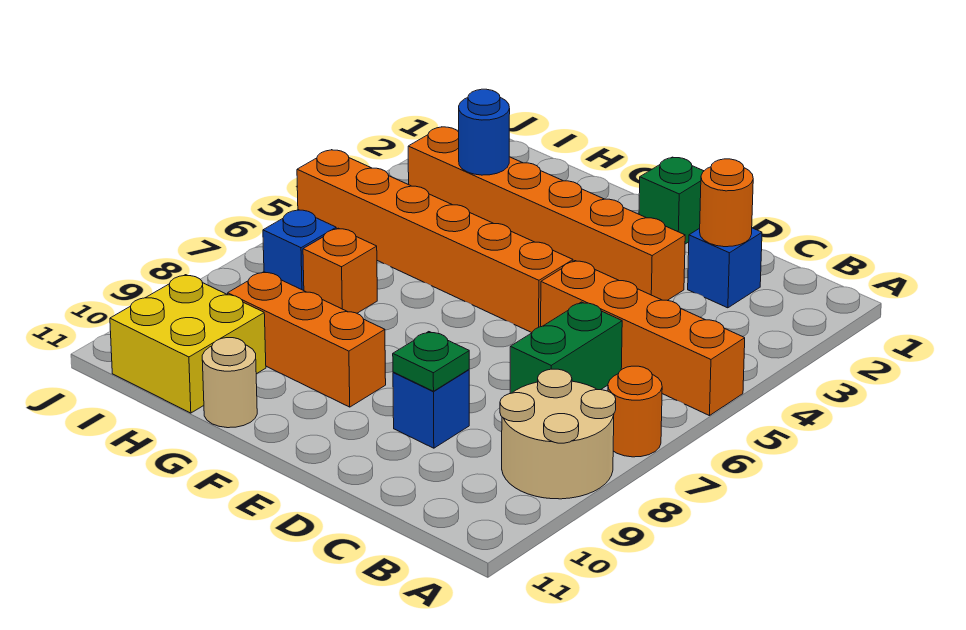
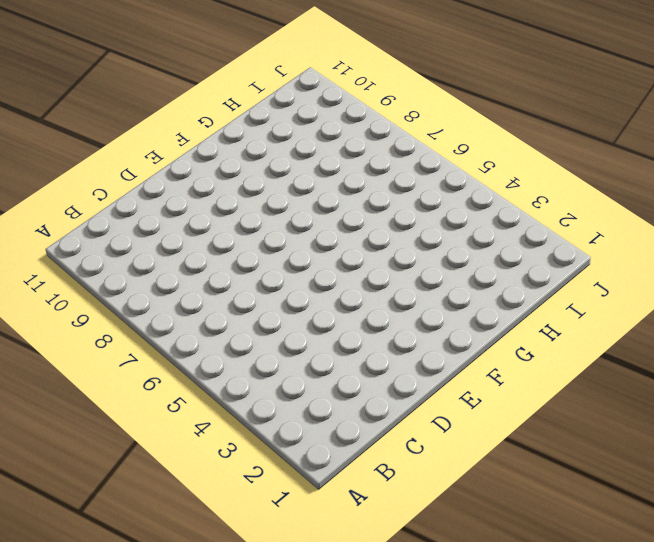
none -> orange 1x4 brick [541,261,745,416]
none -> orange 1x1 round brick [608,366,662,457]
none -> tan 2x2 round brick [500,369,616,499]

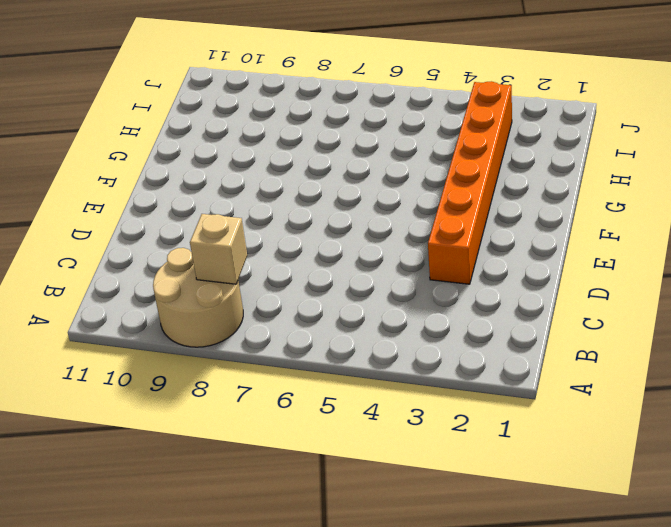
tan 1x1 brick [190,214,247,284] -> none
none -> orange 1x4 brick [541,261,745,416]
none -> orange 1x1 round brick [608,366,662,457]
none -> blue 1x1 brick [688,228,762,308]

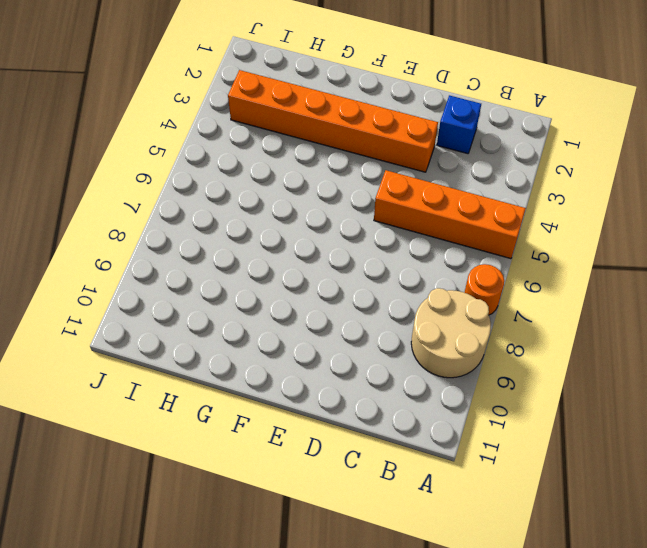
none -> green 1x2 brick [510,302,622,393]
none -> blue 1x1 brick [393,370,469,448]
none -> green 1x1 brick [639,157,704,244]

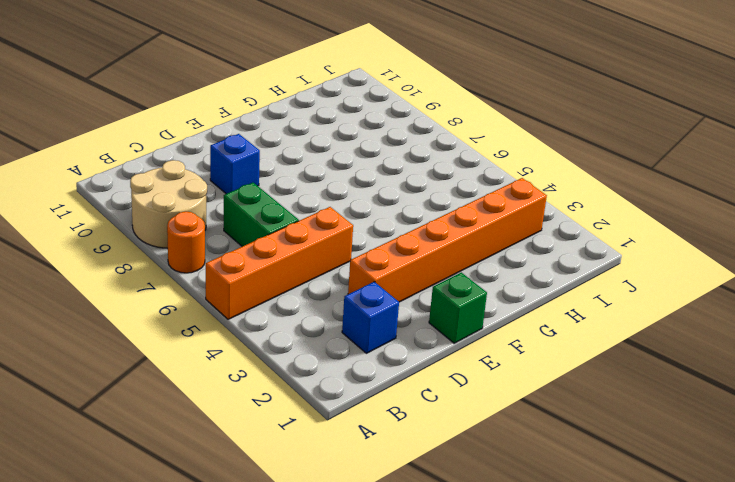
none -> orange 1x6 brick [297,150,573,333]
none -> orange 1x3 brick [227,272,386,407]
none -> tan 1x1 round brick [202,338,257,428]

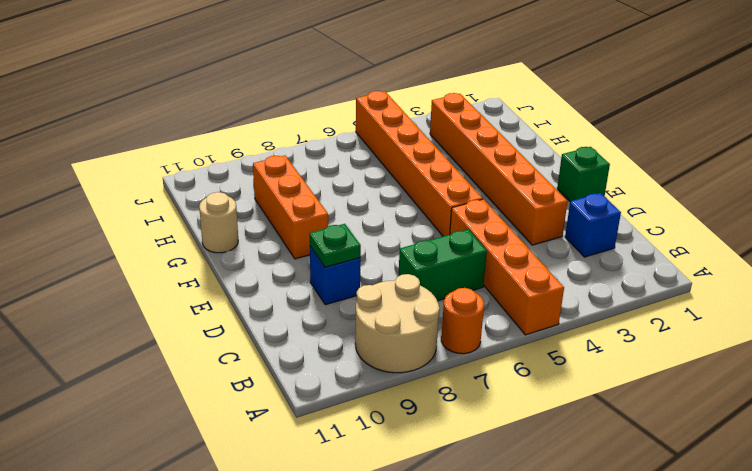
none -> orange 1x1 brick [303,228,377,313]
none -> yellow 2x2 brick [110,275,266,413]
none -> blue 1x1 brick [263,210,336,291]

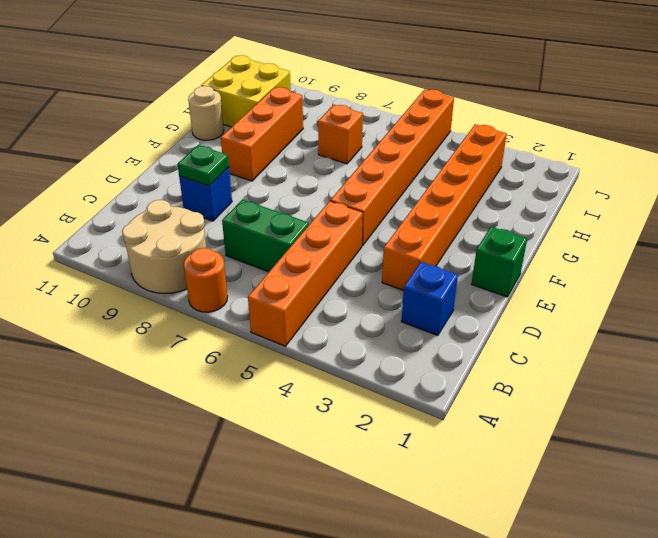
none -> blue 1x1 brick [263,210,336,291]
none -> orange 1x1 round brick [700,159,753,247]
none -> blue 1x1 round brick [458,89,510,175]

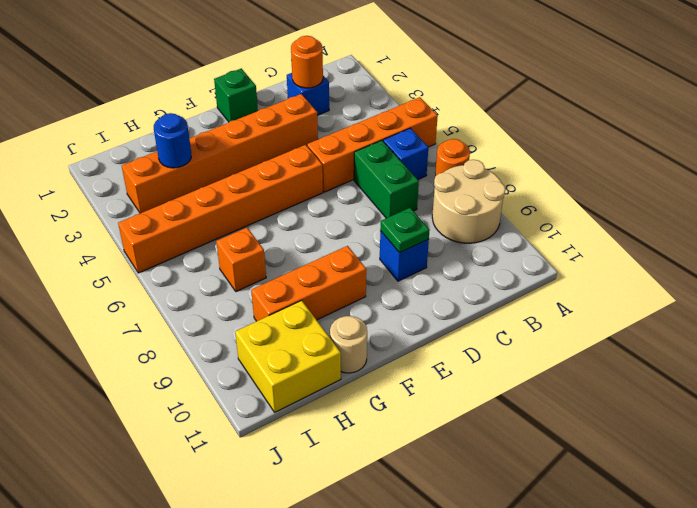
blue 1x1 brick [383,128,428,180] -> blue 1x1 brick moved to [263,210,336,291]

